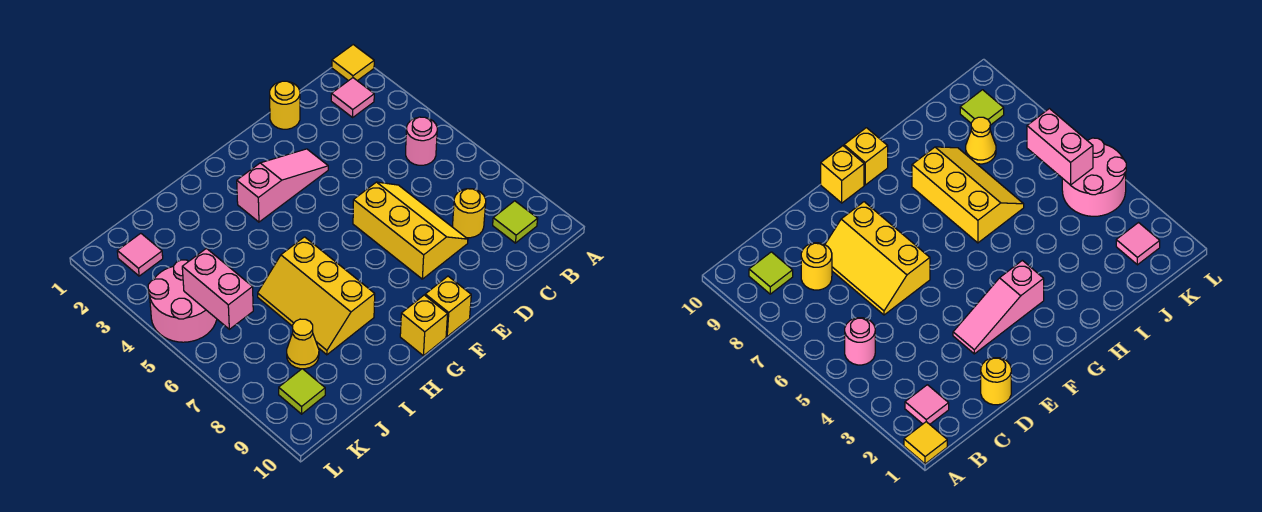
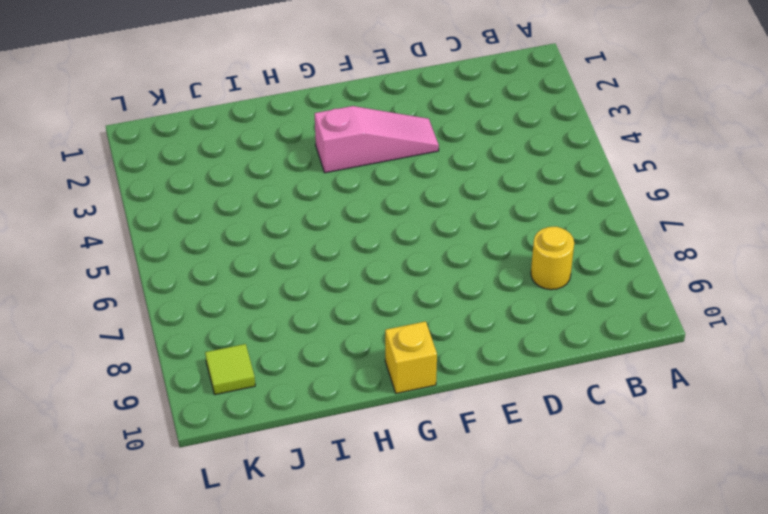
none -> yellow 1x1 tile [332,45,374,81]
none -> pink 1x1 tile [331,78,374,117]
none -> pink 1x1 round brick [406,117,437,165]

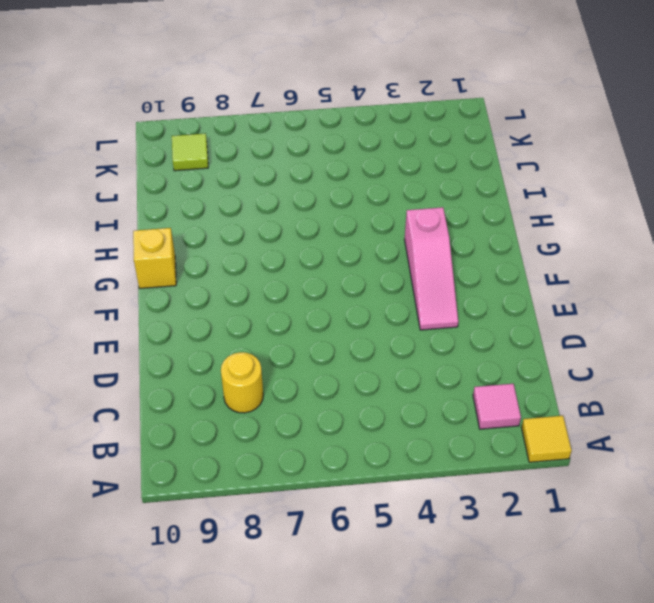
none -> pink 1x1 round brick [406,117,437,165]
none -> lime 1x1 tile [493,201,538,243]
none -> yellow 1x1 round brick [270,81,300,129]

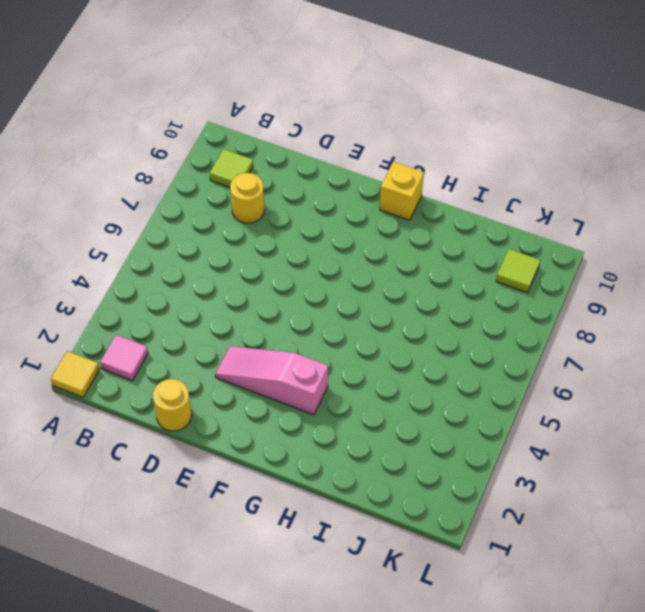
none -> pink 1x1 round brick [406,117,437,165]
none -> yellow 2x3 slope [353,182,468,279]
none -> yellow 1x1 brick [425,276,471,336]

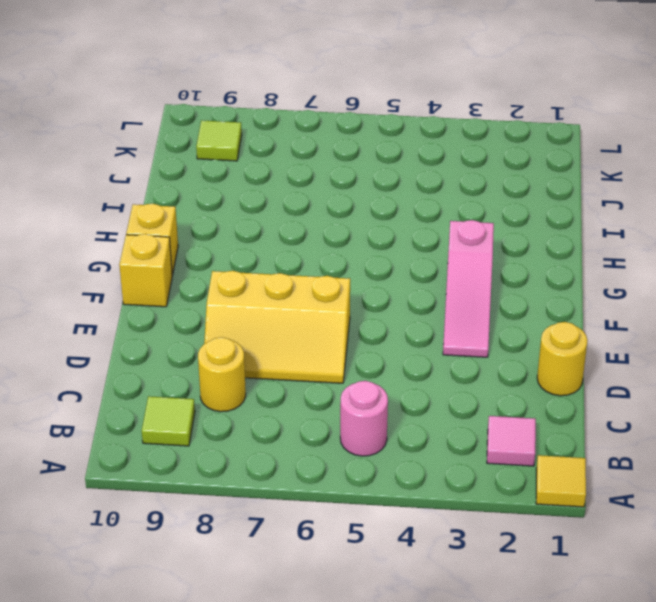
none -> yellow 2x3 slope [258,237,375,355]
none -> yellow 1x1 cone [287,319,319,369]
none -> pink 1x1 tile [117,233,163,276]

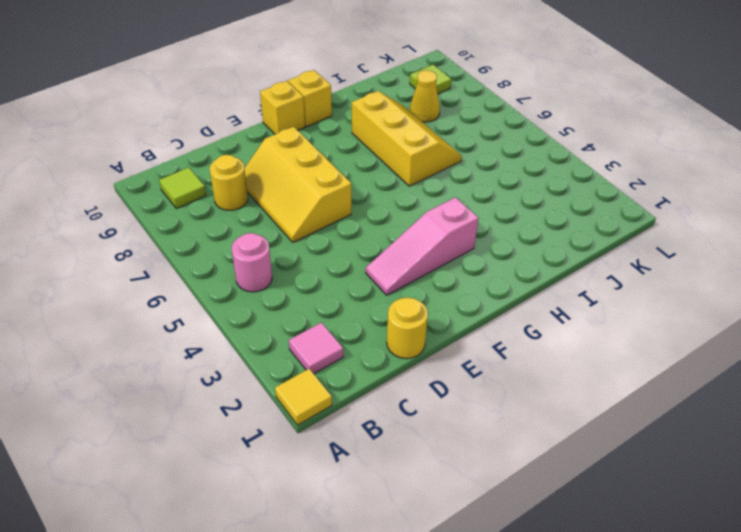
none -> pink 1x1 tile [117,233,163,276]
none -> pink 2x2 round brick [148,260,217,342]
none -> pink 1x2 brick [182,248,253,329]

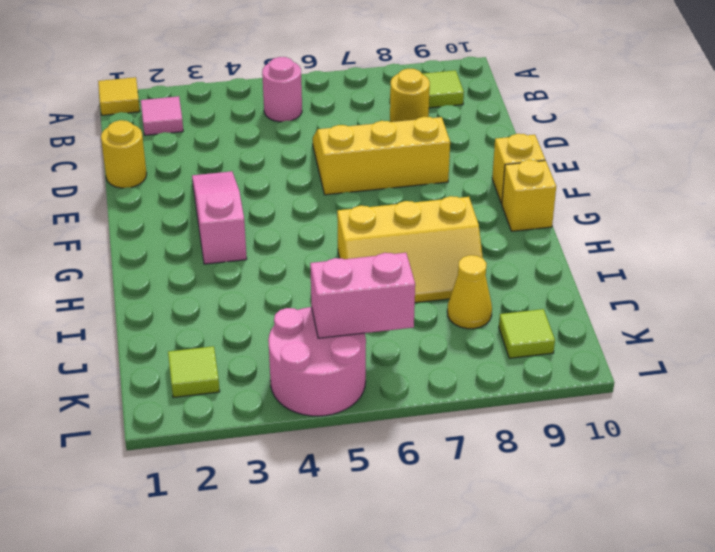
lime 1x1 tile [168,346,220,397] -> pink 1x1 tile [117,233,163,276]

